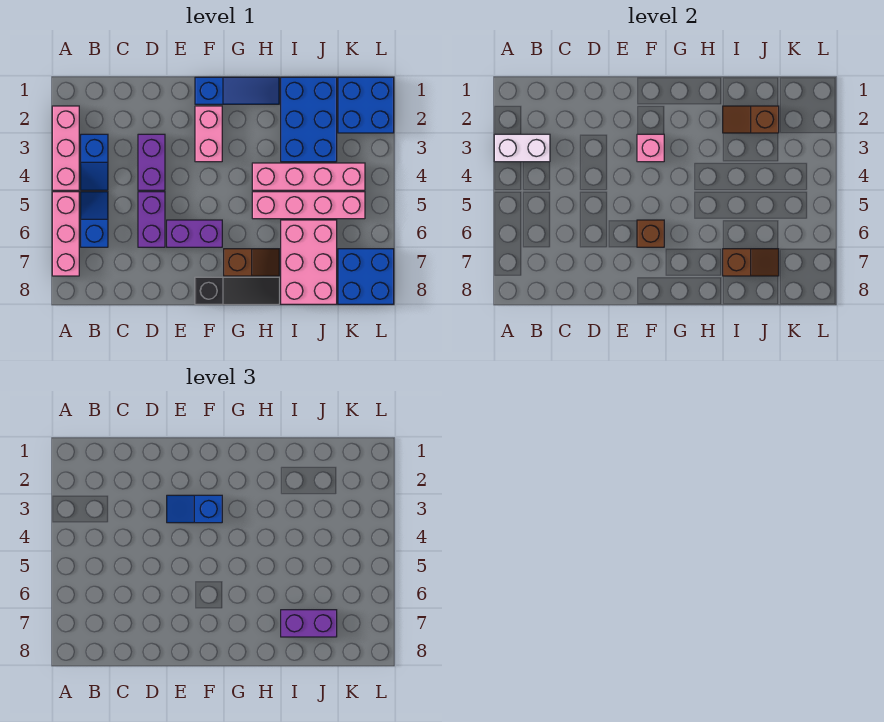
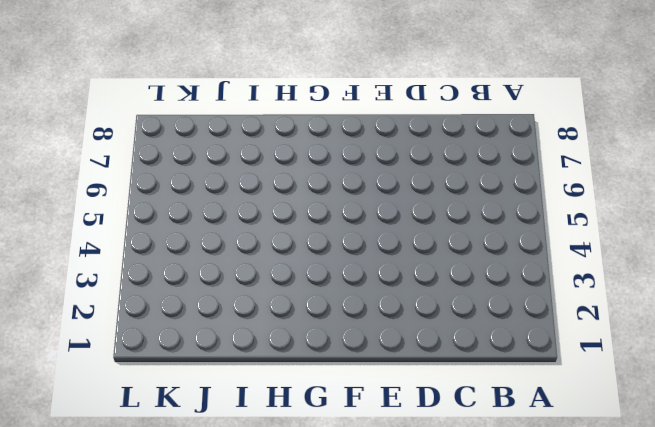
none -> pink 1x3 brick [52,106,79,190]
none -> pink 1x3 brick [52,192,79,276]
none -> blue 1x2 slope [81,134,108,190]

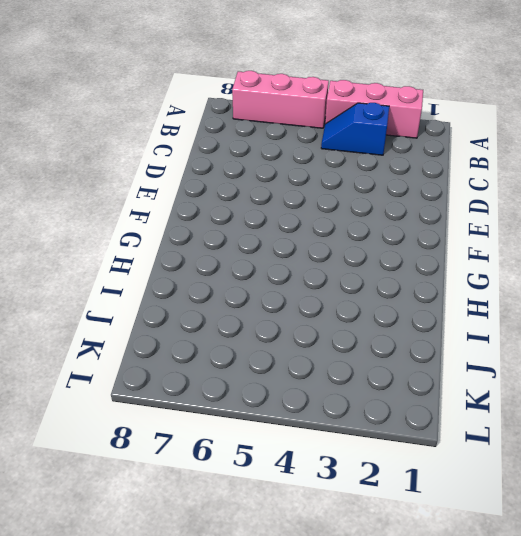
none -> blue 1x2 slope [81,192,108,247]
none -> purple 1x2 brick [138,134,165,190]
none -> purple 1x2 brick [138,192,165,247]

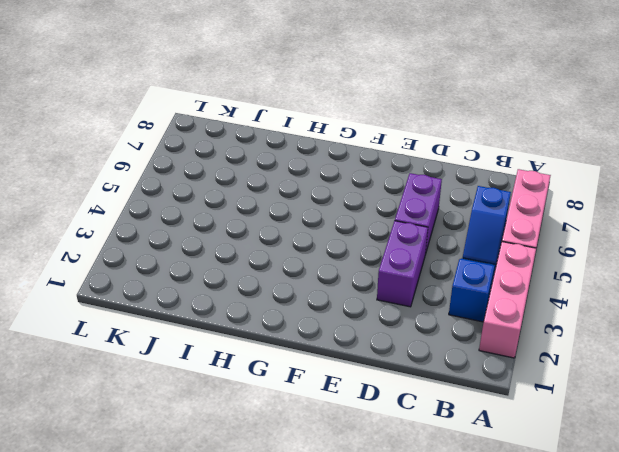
none -> purple 1x2 brick [167,220,222,247]
none -> blue 1x3 slope [195,77,279,104]
none -> pink 1x2 brick [195,106,222,162]

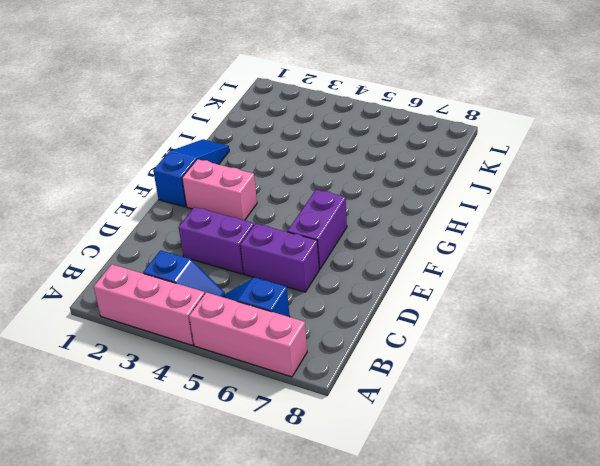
none -> black 1x3 slope [195,277,279,304]
none -> brown 1x2 slope [224,249,279,276]
none -> pink 1x4 brick [252,163,365,190]

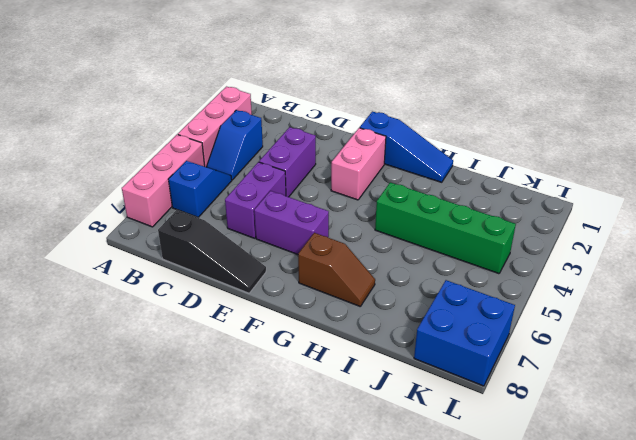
black 1x3 slope [158,210,266,293] -> black 1x3 slope moved to [195,277,279,304]
green 1x4 brick [375,182,516,274] -> pink 1x4 brick [252,163,365,190]
none -> pink 1x4 brick [252,192,365,219]
none -> blue 2x3 brick [281,77,337,162]
none -> pink 2x3 brick [281,220,337,304]

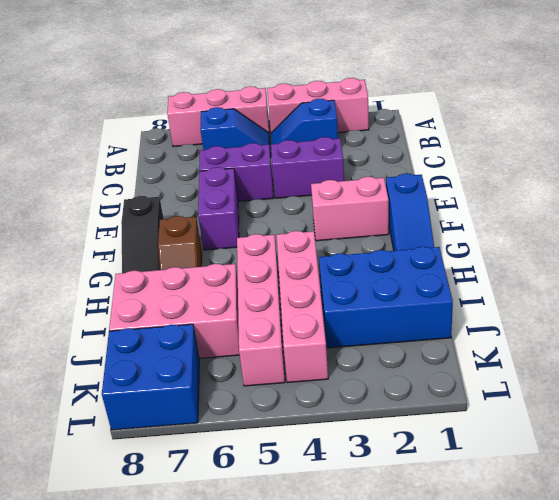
none -> blue 2x2 brick [338,77,394,133]
none -> white 1x2 brick [494,134,550,162]
none -> pink 1x1 brick [637,134,664,162]

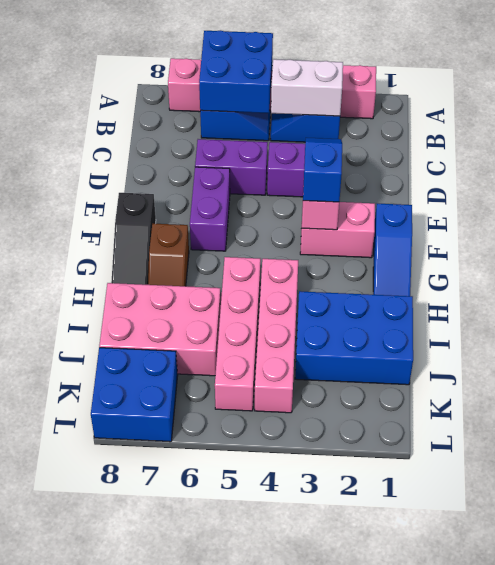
blue 2x2 brick [199,30,273,113] -> blue 2x2 brick moved to [338,77,394,133]
white 1x2 brick [271,59,343,116] -> white 1x2 brick turned to [494,134,550,162]
none -> brown 1x1 brick [637,220,664,247]
none -> brown 1x2 slope [723,106,779,133]
none -> brown 1x2 slope [723,249,779,276]

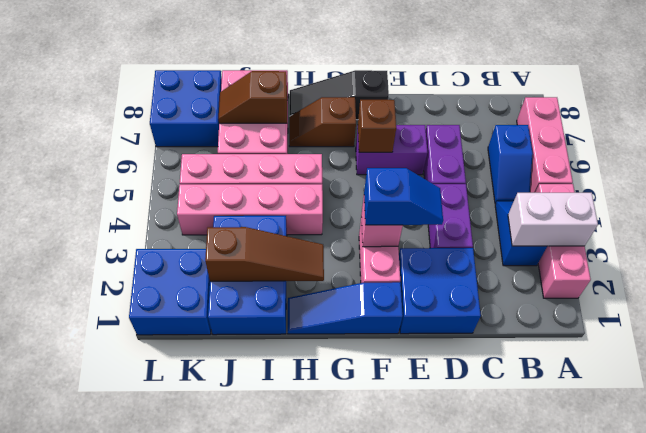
blue 2x2 brick [399,248,481,334] -> none
brown 1x3 slope [205,227,324,281] -> brown 1x2 slope [723,106,779,133]
none -> purple 1x2 brick [281,610,337,637]

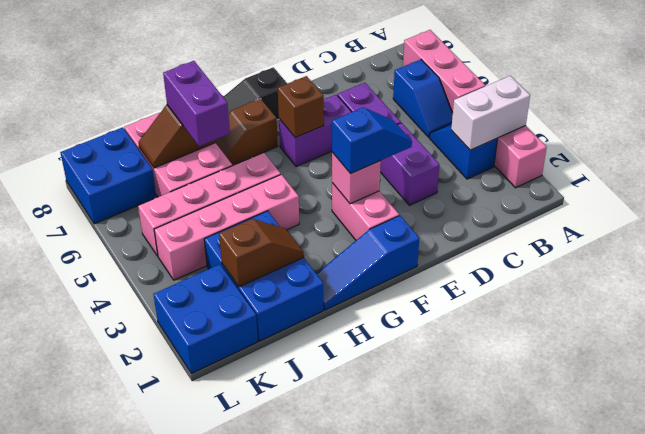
purple 1x2 brick [163,61,230,146] -> purple 1x2 brick turned to [281,610,337,637]

